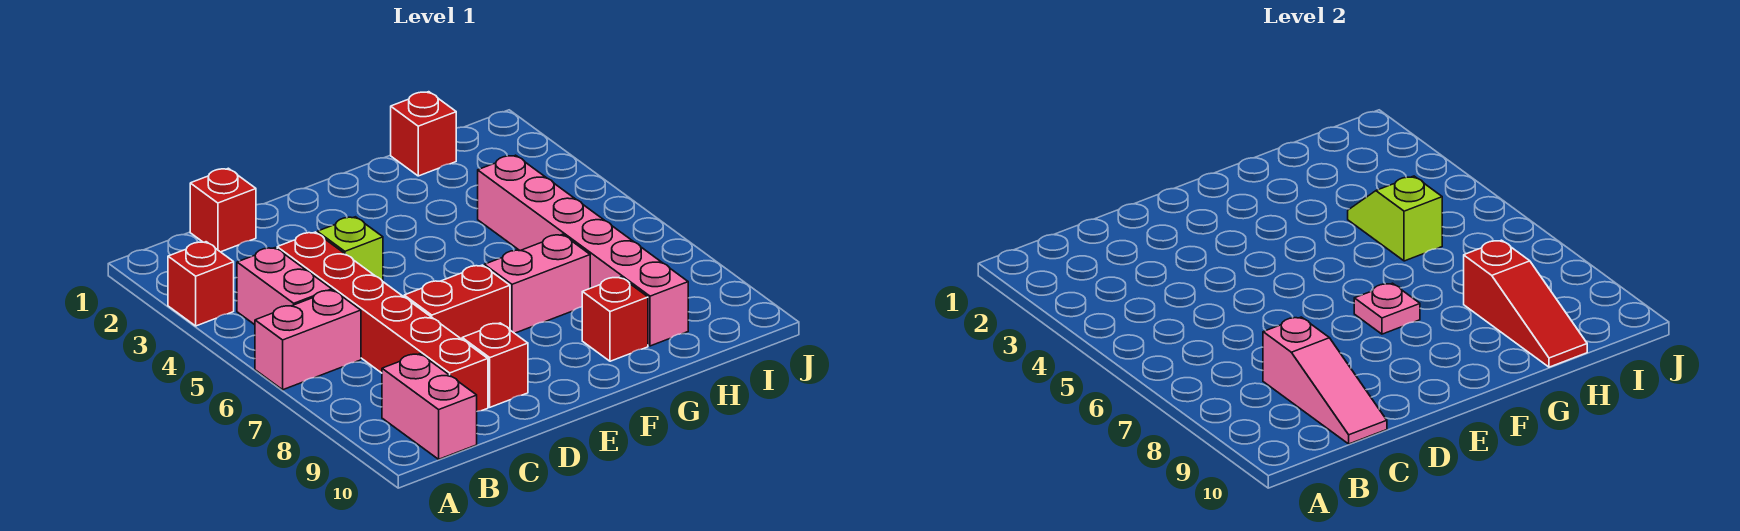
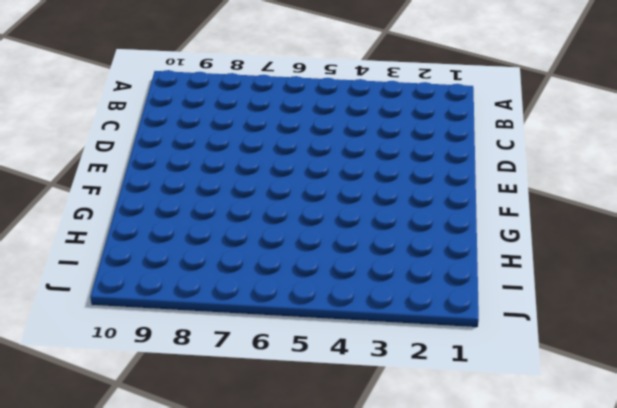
none -> red 1x1 brick [168,242,234,326]
none -> pink 1x2 brick [255,290,361,390]
none -> pink 1x2 brick [237,248,332,325]

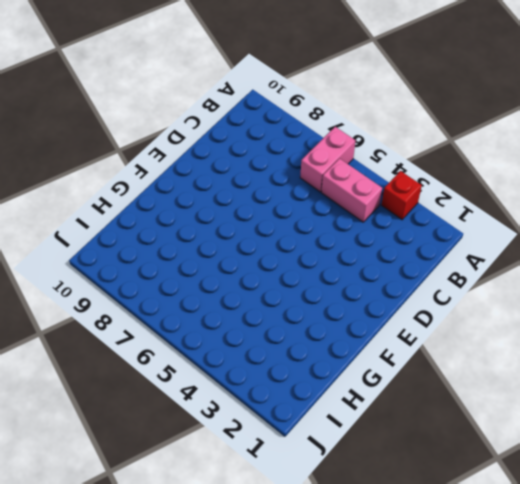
none -> pink 1x2 brick [382,354,477,459]
none -> red 1x1 brick [190,168,256,252]
none -> red 1x6 brick [277,232,488,411]

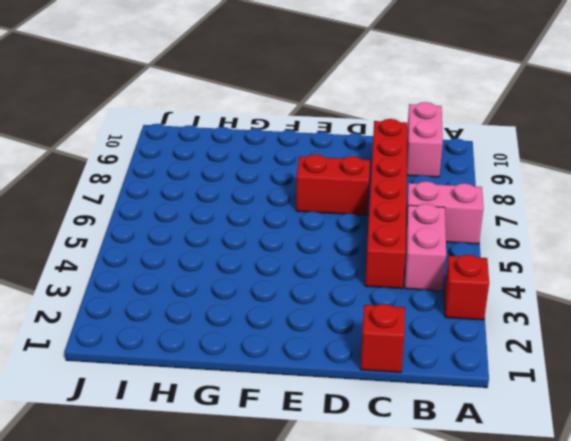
none -> lime 1x1 brick [317,217,383,281]
none -> red 1x1 brick [462,323,528,407]
none -> pink 1x2 brick [484,234,590,333]

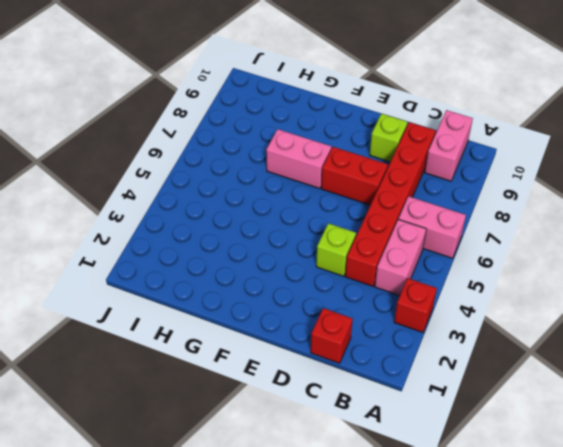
lime 1x1 brick [370,114,408,162] -> red 1x1 brick [462,323,528,407]
none -> red 1x1 brick [582,277,648,361]
none -> red 1x1 brick [391,92,456,176]
none -> pink 1x6 brick [478,155,688,346]

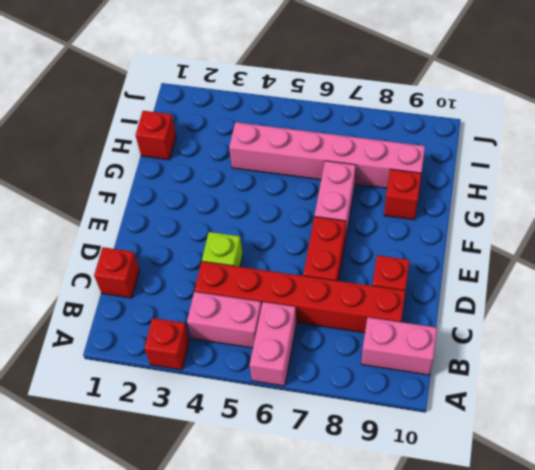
none -> pink 1x3 slope [1263,317,1387,444]
none -> pink 1x1 plate [1354,283,1420,334]
none -> lime 1x2 slope [1348,176,1442,261]

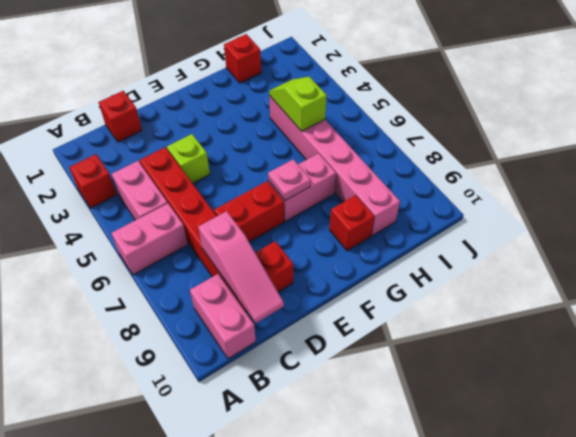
none -> red 1x3 slope [1464,240,1587,367]

